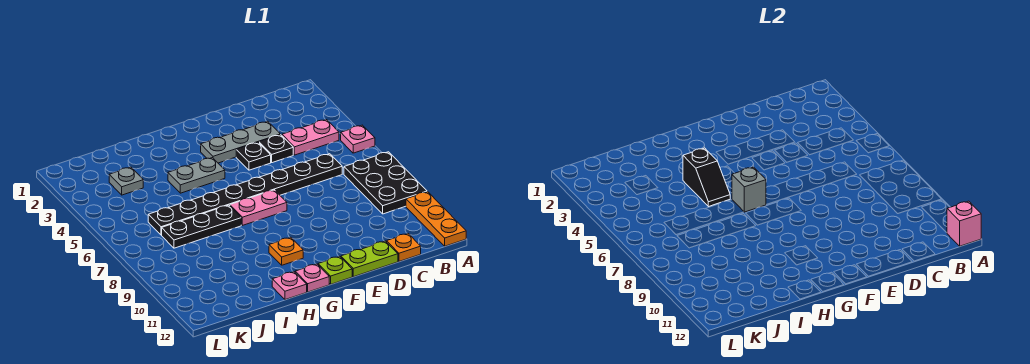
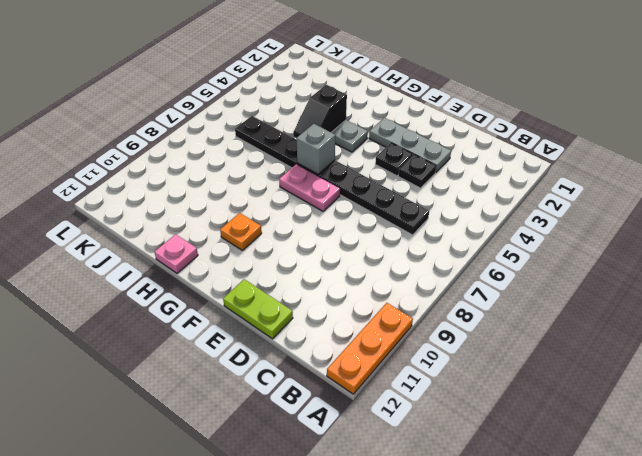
none -> pink 1x1 plate [341,125,375,153]
none -> black 2x3 plate [344,152,427,214]
none -> pink 1x2 plate [282,120,339,155]

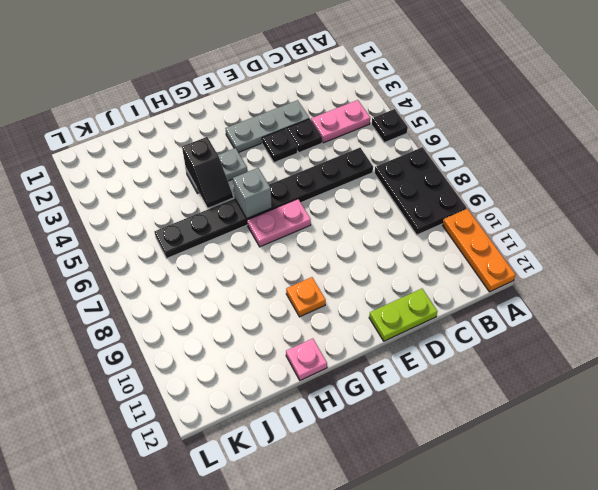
black 1x1 plate [372,109,408,143] -> pink 1x1 plate [341,125,375,153]
none -> orange 1x1 plate [387,234,421,261]
none -> lime 1x1 plate [318,256,352,284]
none -> pink 1x1 plate [295,264,329,292]

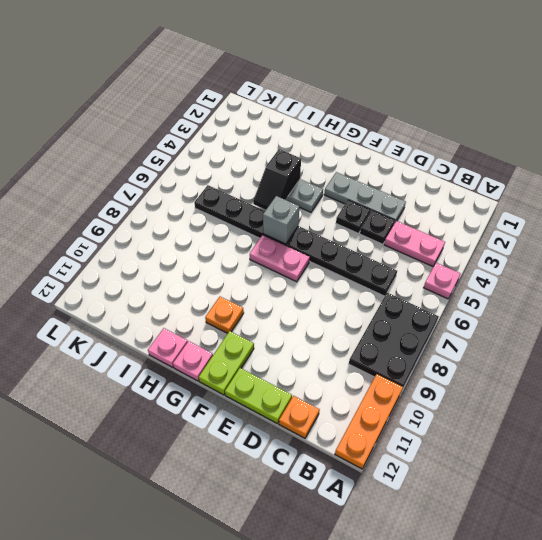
lime 1x2 plate [199,331,254,395] -> lime 1x1 plate [318,256,352,284]
none -> black 1x3 plate [162,205,241,248]
none -> grey 1x1 plate [109,167,143,195]
none -> pink 1x1 brick [947,201,981,246]

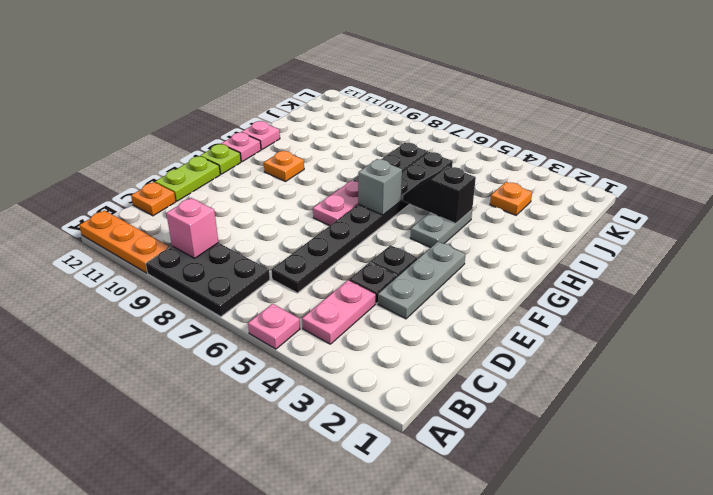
pink 1x1 brick [166,198,218,258] -> pink 1x1 brick moved to [947,201,981,246]
orange 1x1 plate [490,182,532,215] -> grey 1x1 plate [109,167,143,195]

